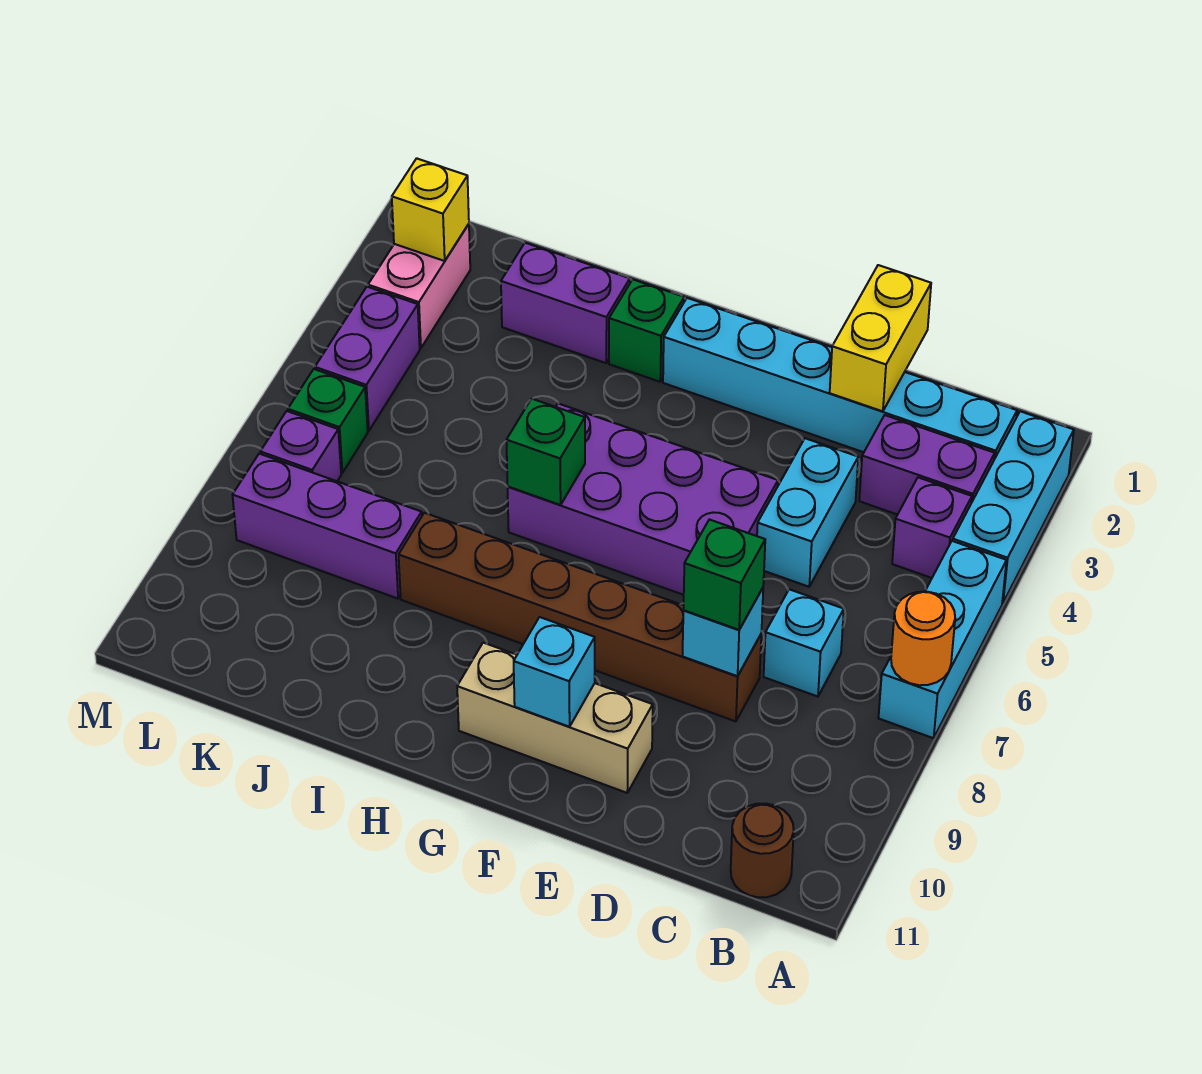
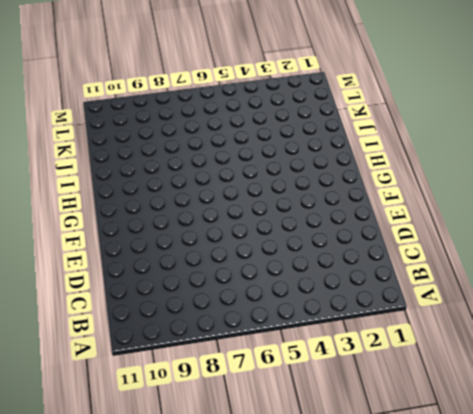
none -> cyan 1x3 brick [953,411,1074,603]
none -> cyan 1x3 brick [879,541,1007,738]
none -> cyan 1x6 brick [663,298,1017,459]

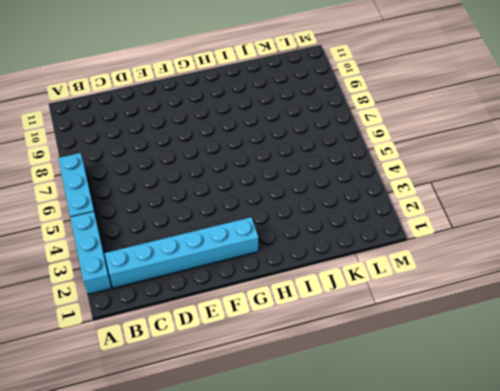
none -> purple 1x2 brick [859,415,995,515]
none -> purple 1x1 brick [892,477,972,578]
none -> brown 1x1 round brick [731,804,794,898]

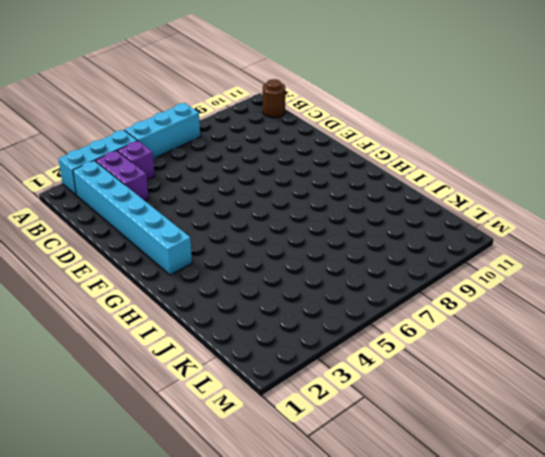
none -> cyan 1x1 brick [764,589,844,697]
none -> cyan 1x2 brick [757,438,858,587]
none -> brown 1x6 brick [399,513,761,721]

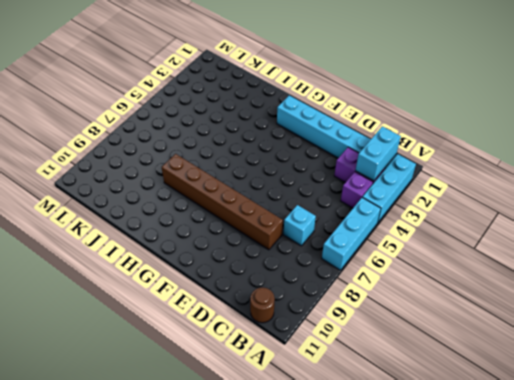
cyan 1x2 brick [356,126,401,181] -> cyan 1x2 brick moved to [757,438,858,587]
none -> purple 2x4 brick [508,403,778,595]
none -> tan 1x3 brick [457,643,653,793]
none -> green 1x1 brick [609,279,684,382]

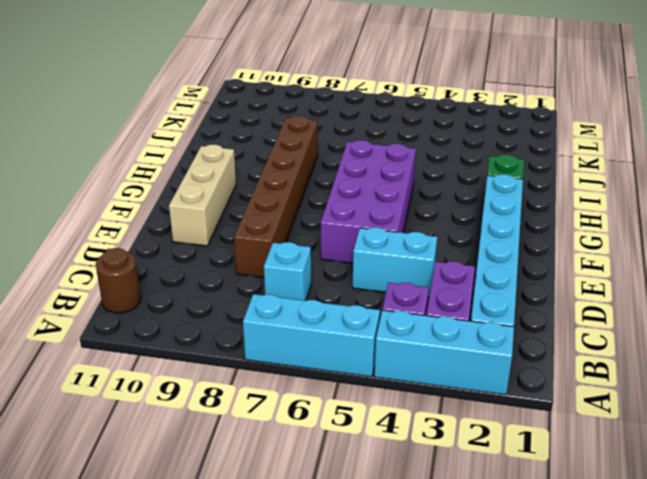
none -> purple 1x2 brick [501,243,630,363]
none -> purple 1x3 brick [233,454,422,599]
none -> pink 1x2 brick [368,224,470,348]

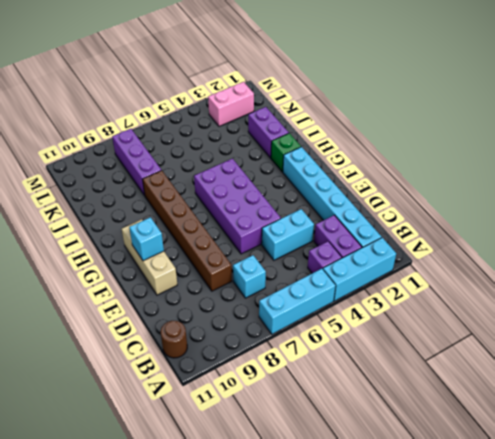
none -> purple 1x2 brick [315,287,420,431]
none -> green 1x1 brick [288,369,368,473]
none -> purple 1x1 brick [260,411,341,481]

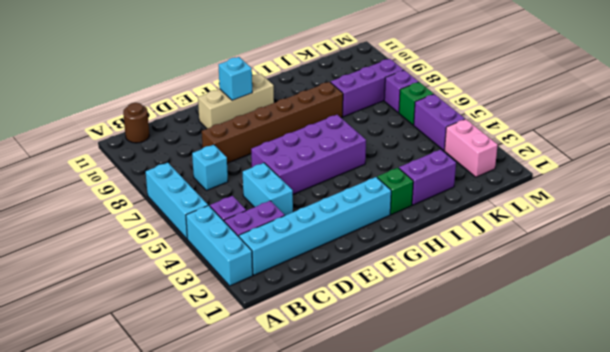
none -> orange 1x1 round brick [891,592,955,685]
none -> yellow 1x2 brick [830,265,931,411]
none -> cyan 1x1 brick [683,588,763,676]

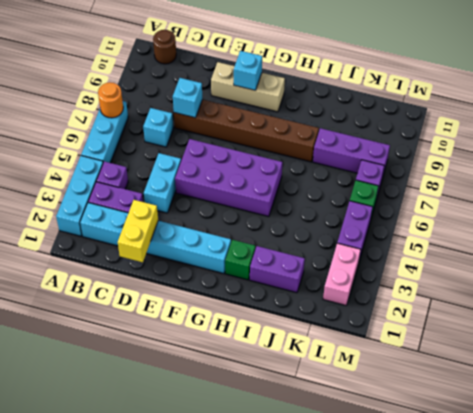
none -> green 1x1 brick [506,399,585,505]
none -> yellow 1x1 brick [392,158,469,261]
none -> green 1x1 brick [683,519,765,630]

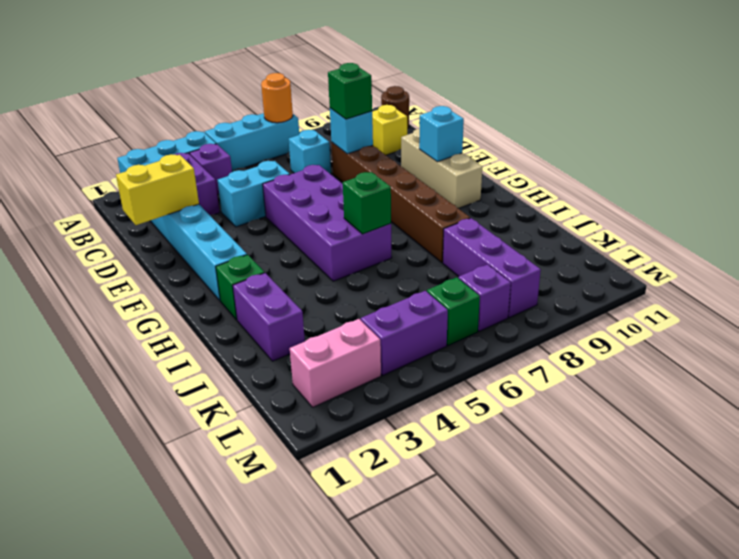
yellow 1x1 brick [372,105,407,155] -> yellow 1x1 brick moved to [392,158,469,261]

